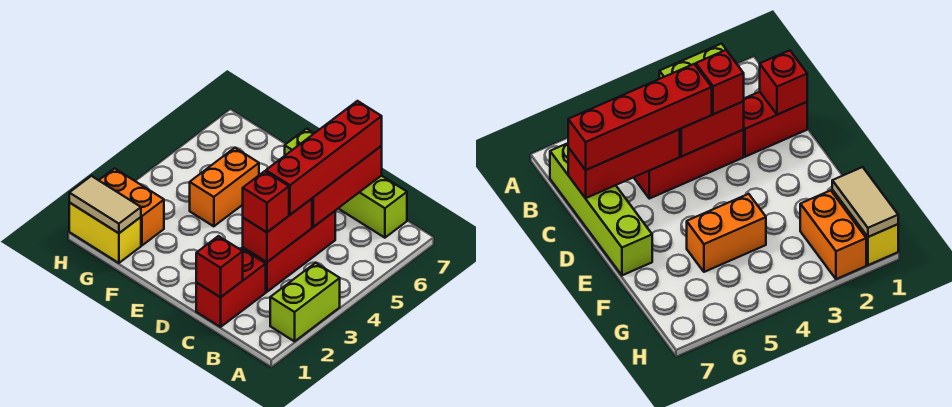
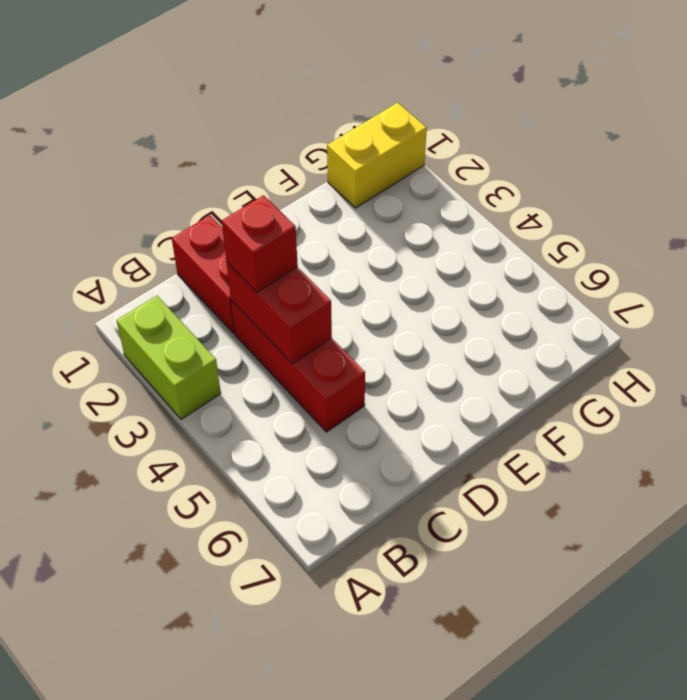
none -> lime 1x4 brick [285,129,407,238]
none -> orange 1x2 brick [190,148,259,226]
none -> orange 1x2 brick [99,168,164,245]

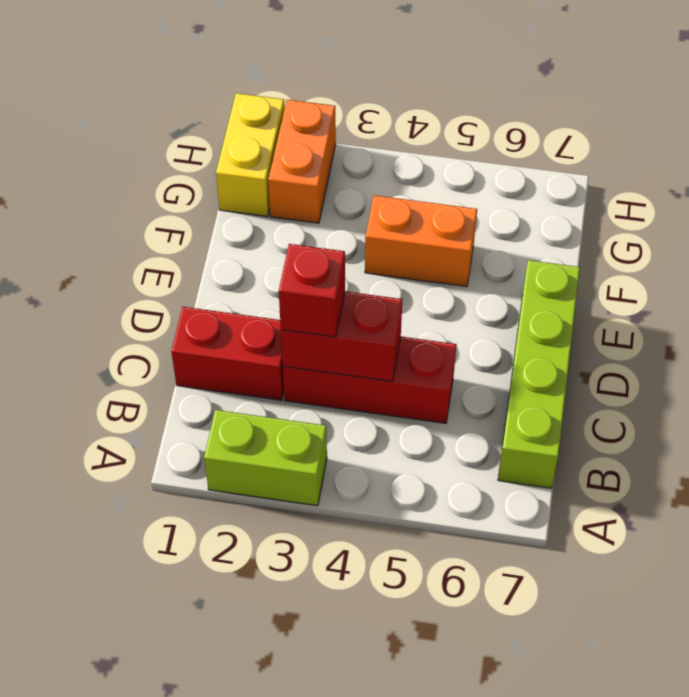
none -> red 1x1 brick [196,236,243,297]
none -> red 1x3 brick [312,146,382,227]
none -> tan 1x2 tile [69,176,141,233]

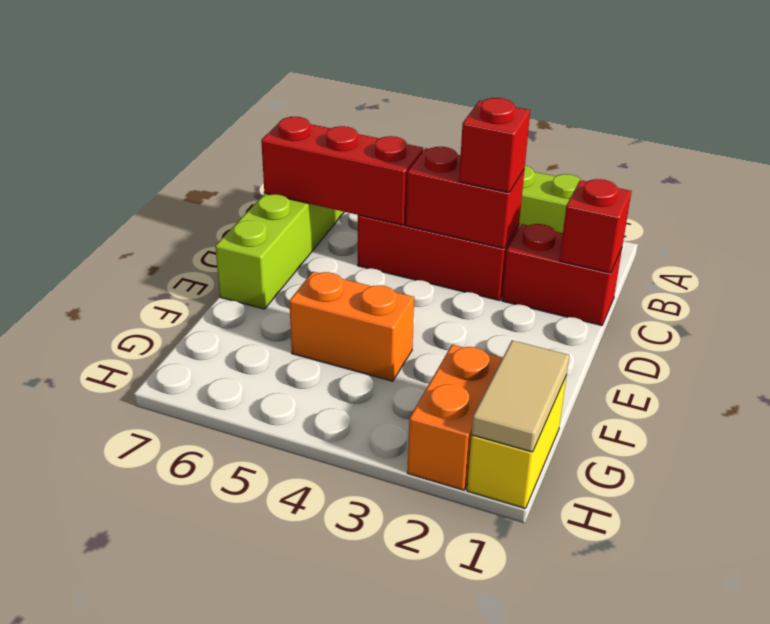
none -> red 1x4 brick [266,101,382,215]

